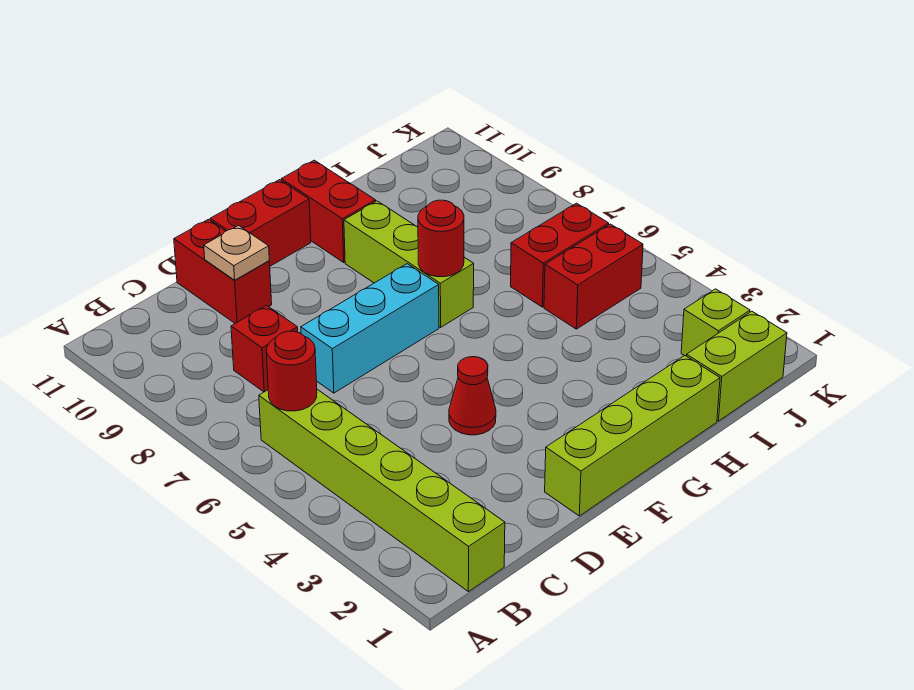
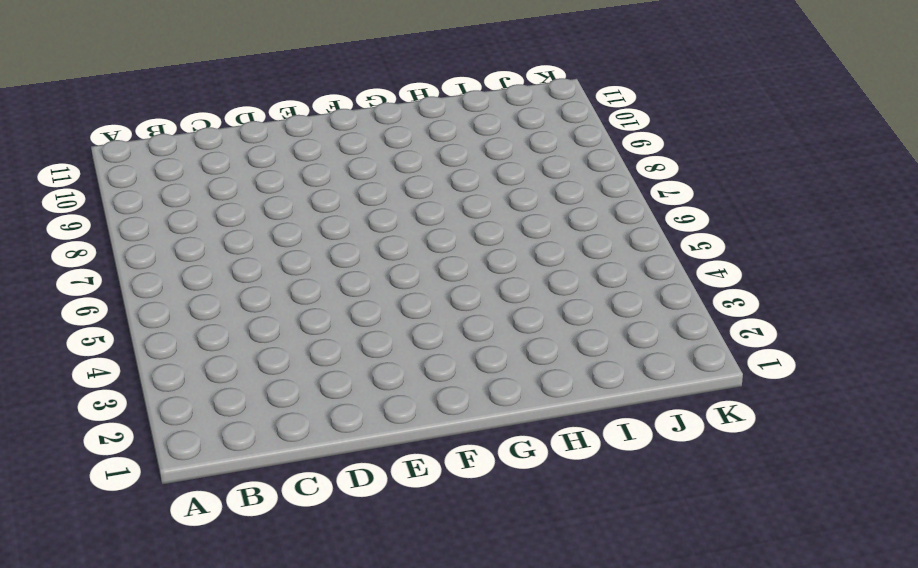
none -> lime 1x6 brick [259,389,505,592]
none -> red 1x1 brick [231,305,298,392]
none -> cyan 1x3 brick [301,264,439,393]

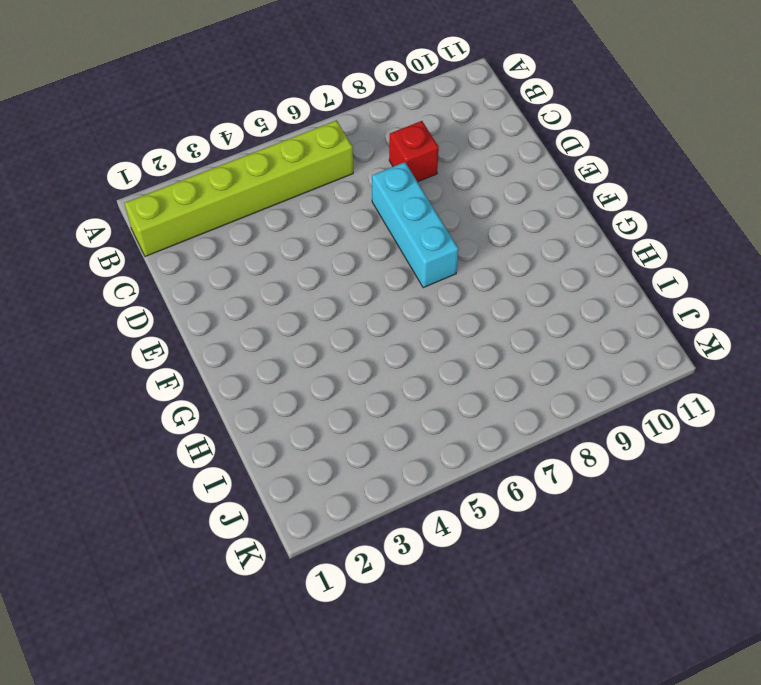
none -> red 1x2 brick [174,219,272,323]
none -> lime 1x4 brick [545,356,720,516]
none -> red 1x1 cone [449,357,496,435]

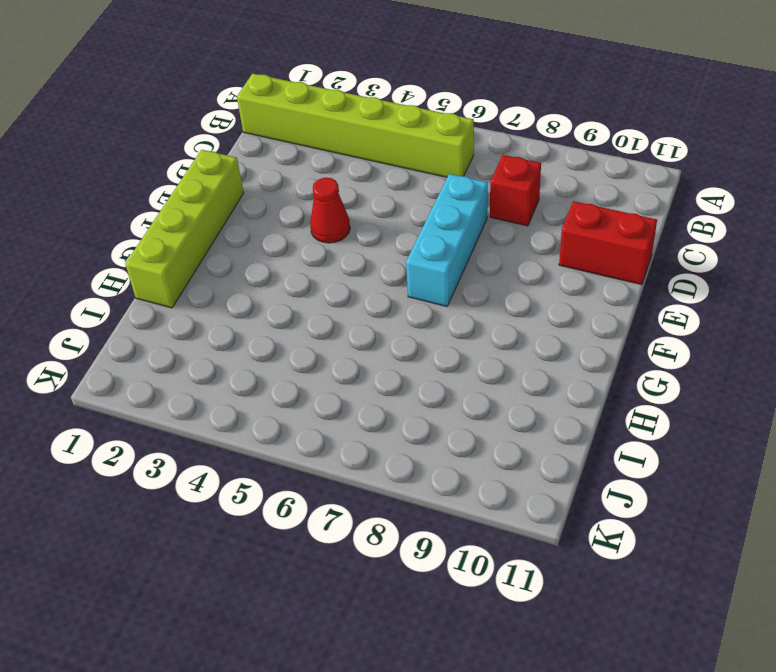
none -> red 1x2 brick [210,180,311,266]
none -> lime 1x3 brick [344,201,474,327]
none -> red 1x2 brick [281,160,376,262]

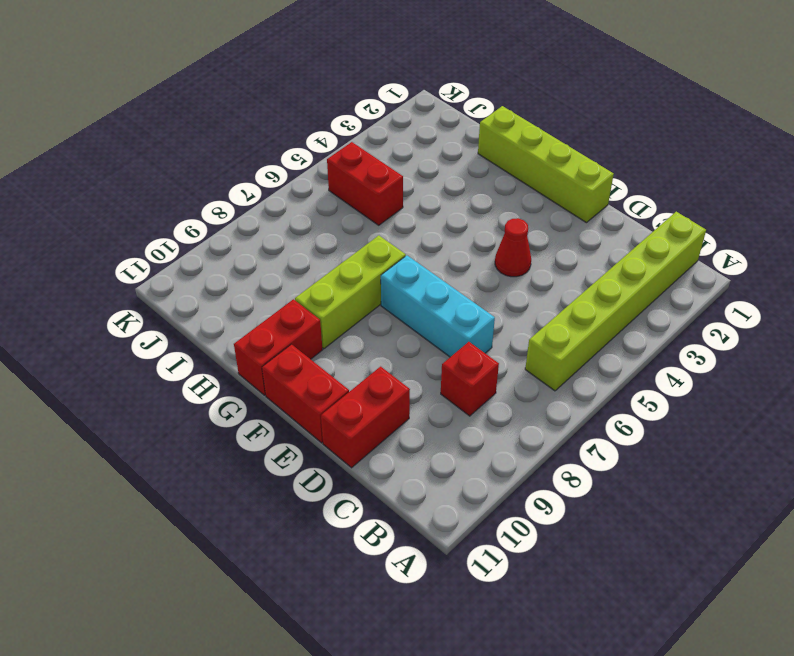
none -> lime 1x2 brick [687,311,787,421]
none -> red 1x2 brick [511,203,609,307]
none -> lime 1x1 brick [681,289,750,356]

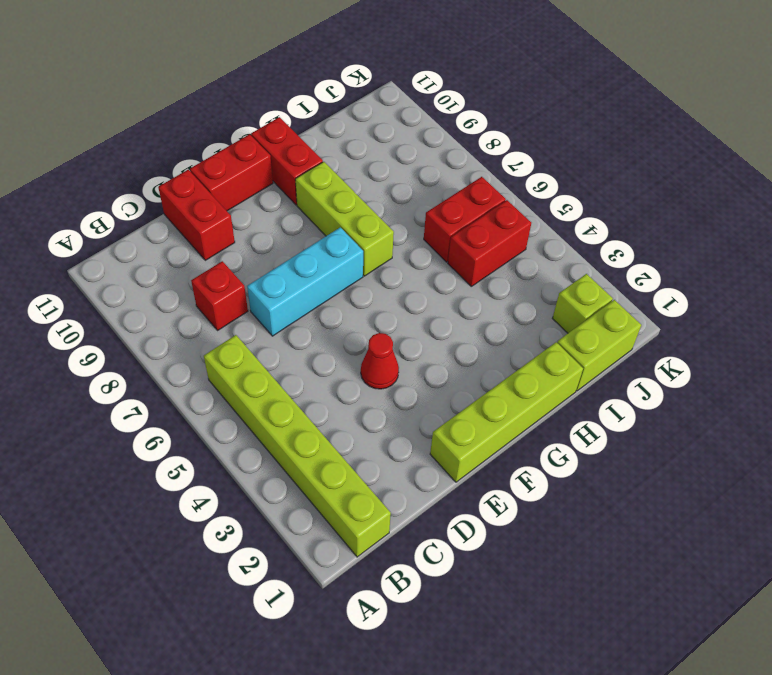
none -> red 1x1 round brick [266,331,317,411]
none -> tan 1x1 plate [204,226,269,280]
none -> red 1x1 round brick [418,200,464,277]

